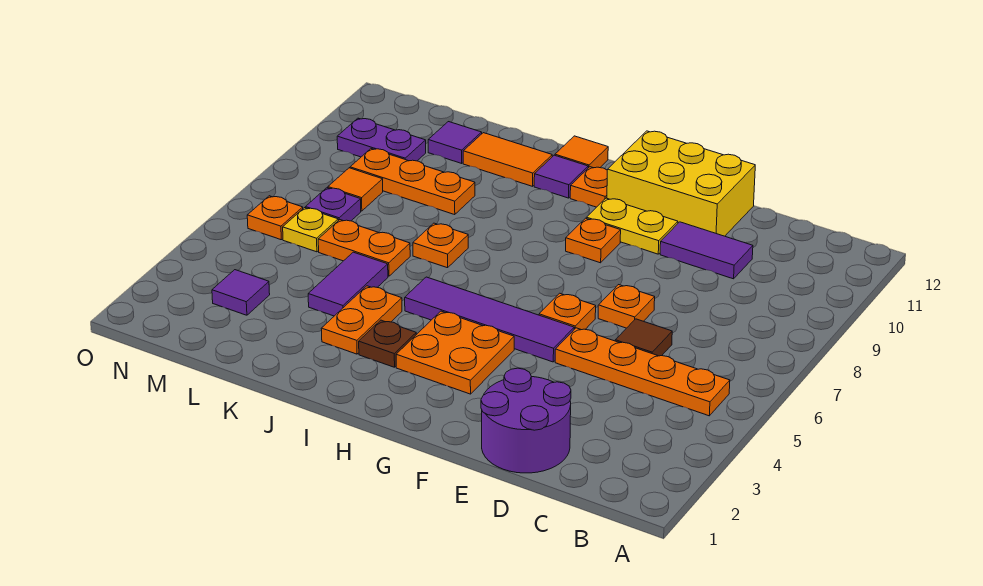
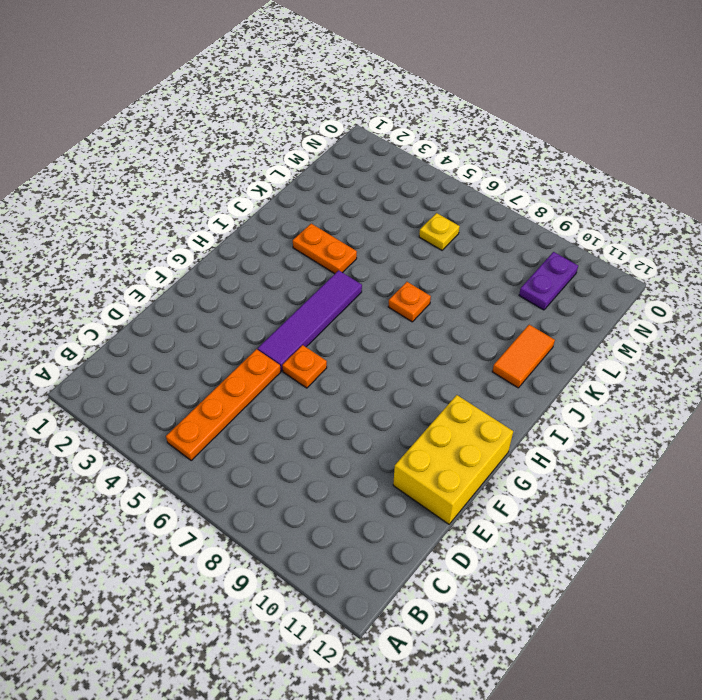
none -> purple 2x2 round brick [481,368,571,473]
none -> brown 1x1 tile [615,319,672,356]
none -> purple 1x2 tile [660,222,753,279]

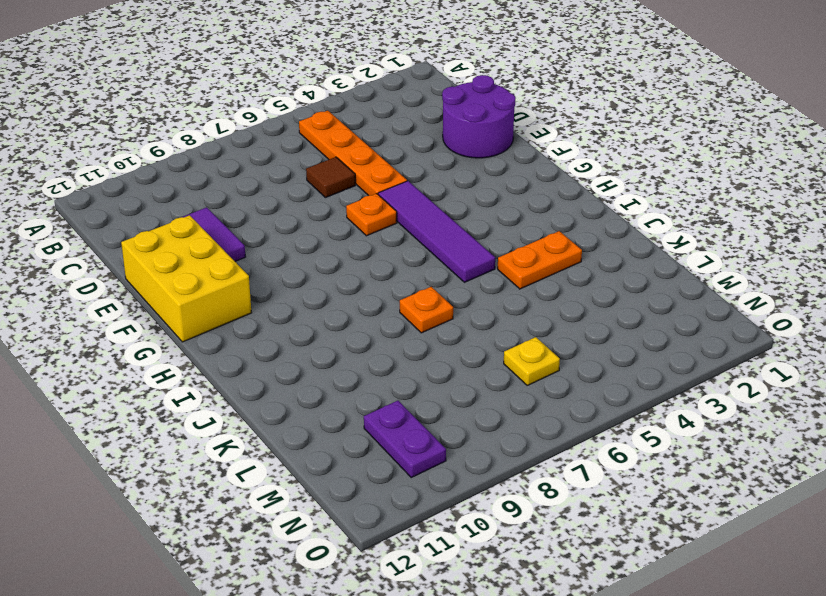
none -> orange 1x1 plate [598,285,655,328]
none -> yellow 1x2 plate [586,198,678,254]
none -> orange 2x2 plate [396,311,514,394]

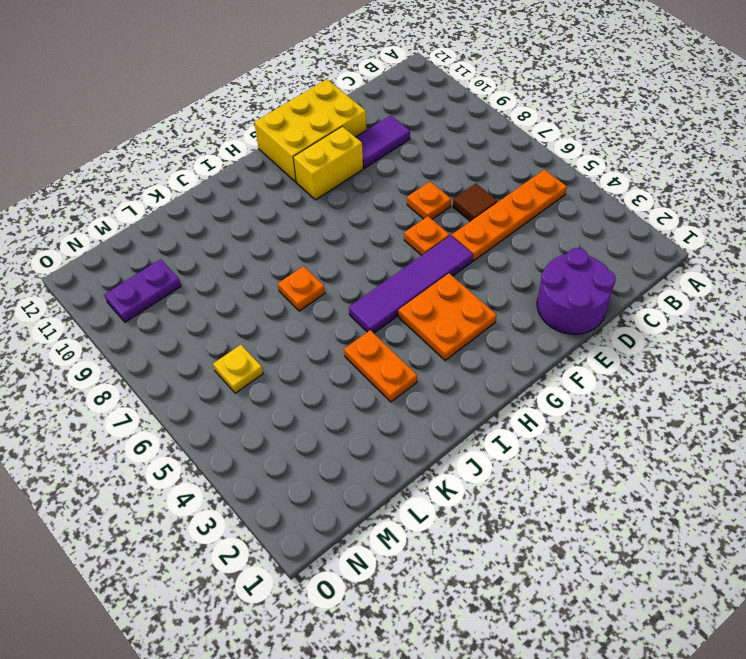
yellow 1x2 brick [293,126,363,200] -> yellow 1x2 plate [586,198,678,254]
none -> orange 1x1 plate [566,218,621,263]
none -> orange 1x1 plate [570,167,607,207]
none -> brown 1x1 plate [359,320,416,367]

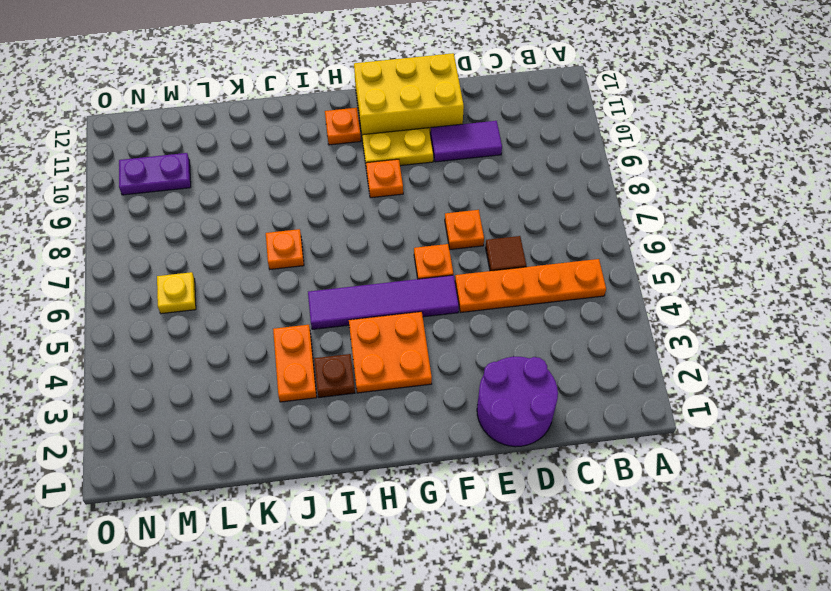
none -> purple 1x1 tile [534,155,588,198]
none -> orange 1x1 tile [555,136,608,168]
none -> orange 1x2 tile [463,133,552,186]

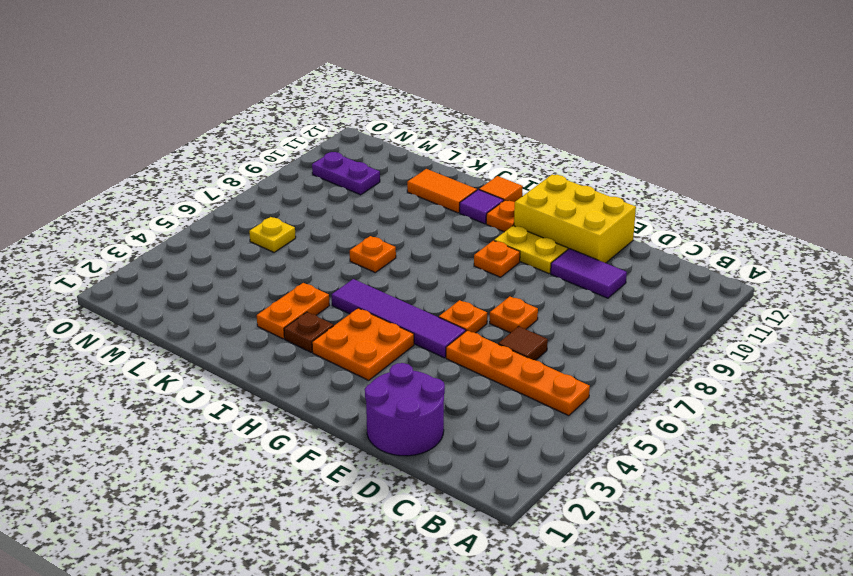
none -> purple 1x2 tile [308,252,388,316]
none -> orange 1x2 plate [318,220,410,276]
none -> orange 1x3 plate [350,149,475,215]

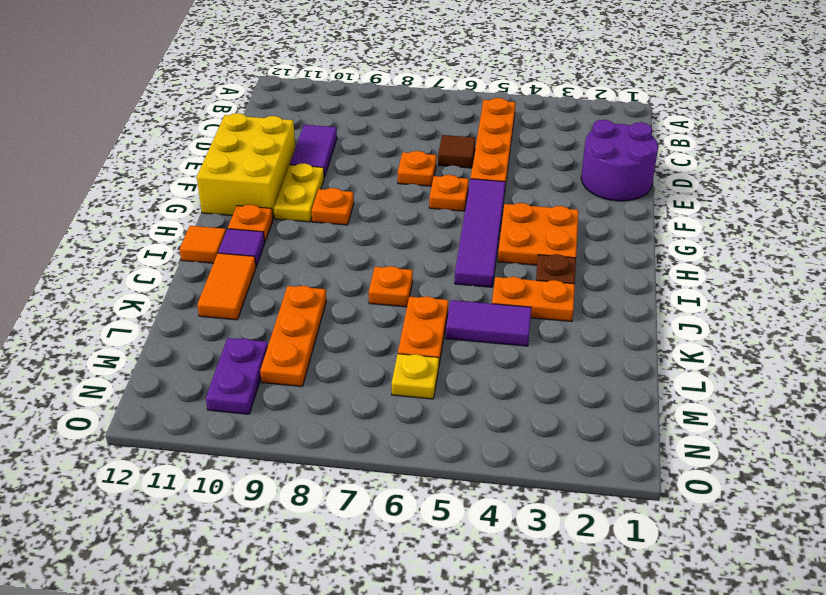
none -> purple 1x1 tile [428,122,482,163]
none -> purple 1x1 tile [212,270,270,315]
none -> purple 1x1 plate [306,188,361,221]

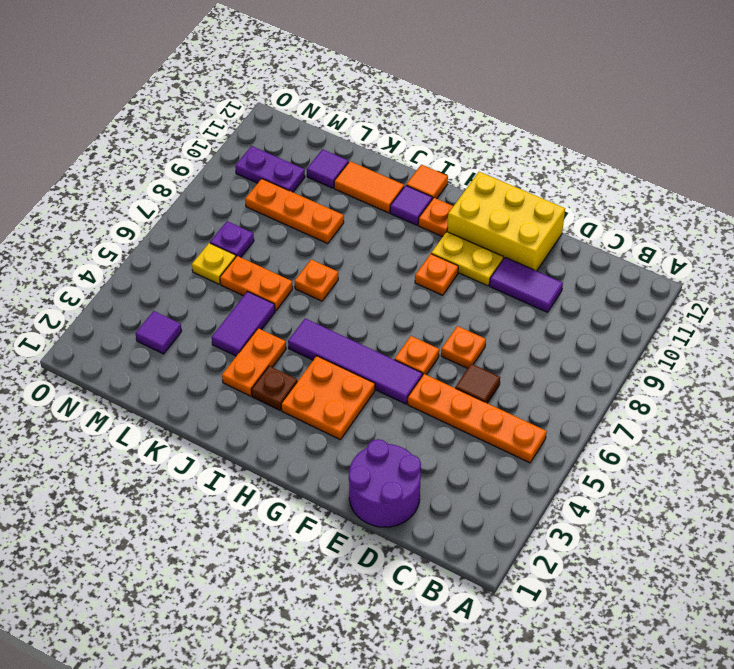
none -> orange 1x1 tile [328,168,383,211]
none -> orange 1x1 plate [247,196,303,240]

